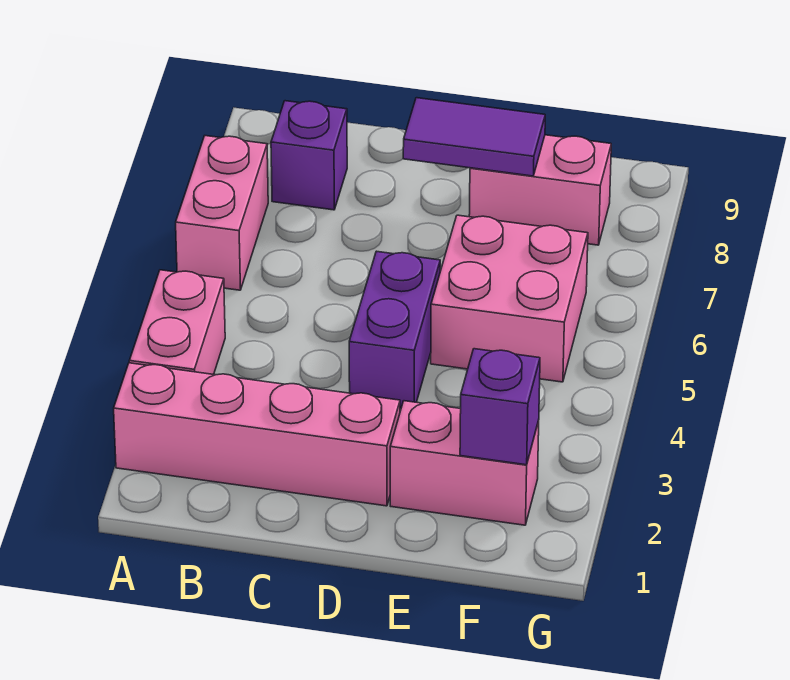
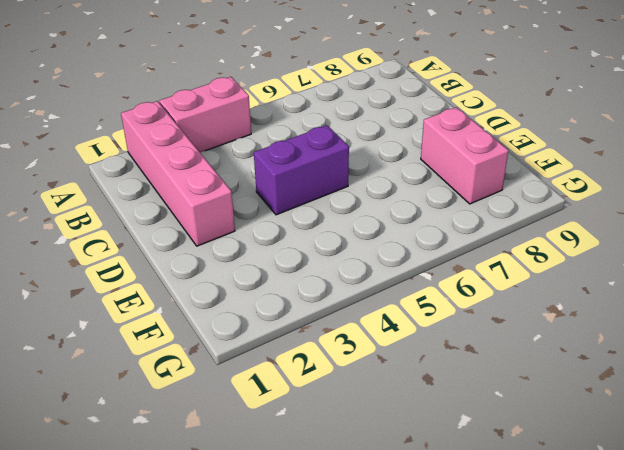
none -> pink 1x2 brick [176,136,268,290]
none -> purple 1x1 brick [271,101,347,210]

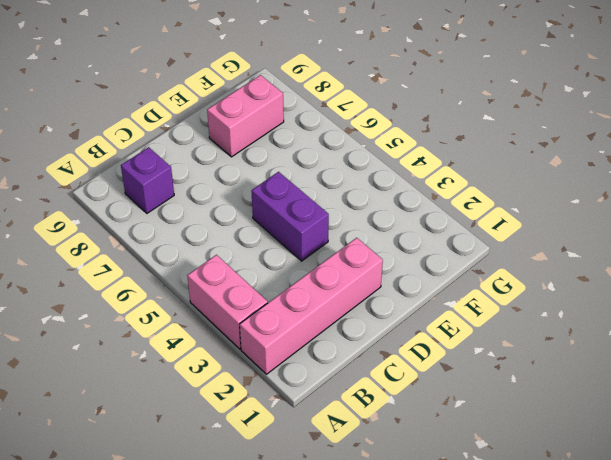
none -> pink 1x2 brick [176,136,268,290]
none -> pink 1x2 brick [390,401,539,525]

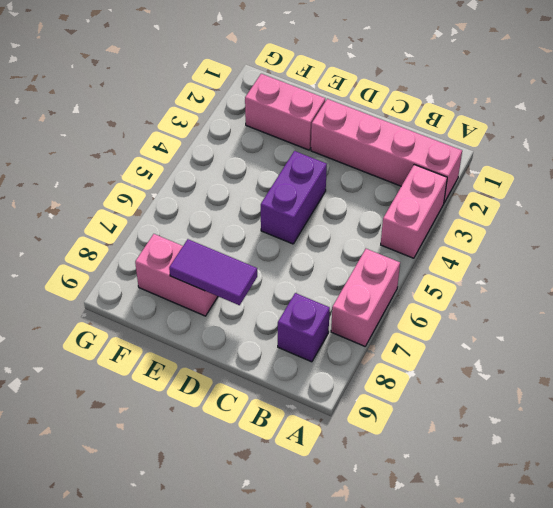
none -> pink 2x2 brick [431,215,588,382]
none -> purple 1x1 brick [460,349,540,465]

